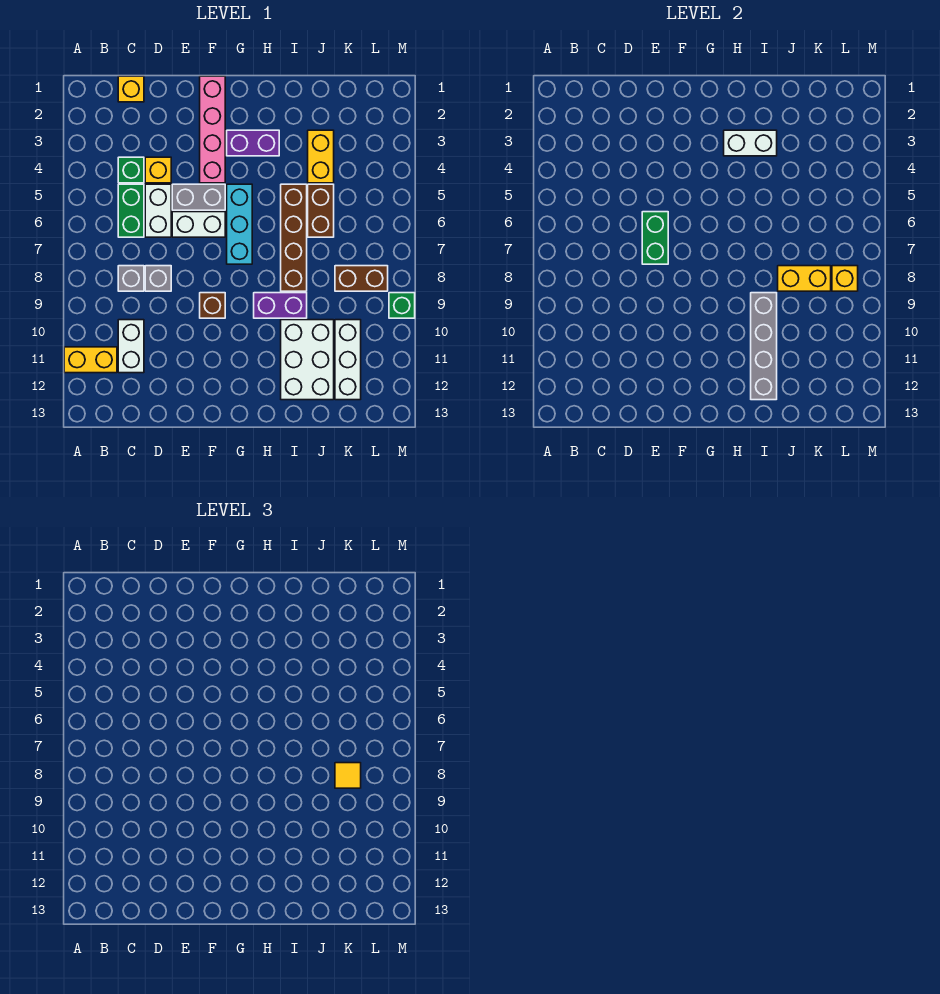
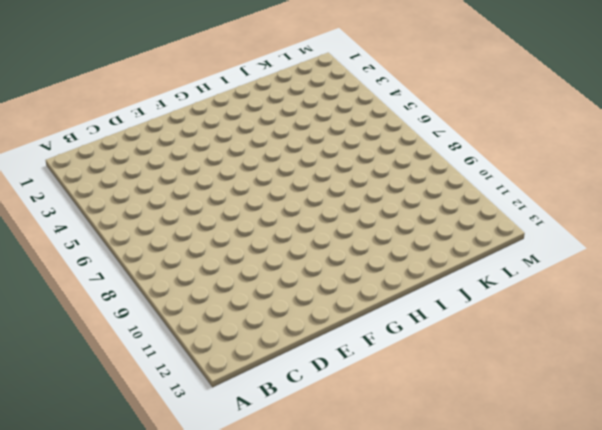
none -> yellow 1x2 brick [64,347,117,373]
none -> yellow 1x1 brick [118,76,144,102]
none -> green 1x1 brick [118,157,144,183]

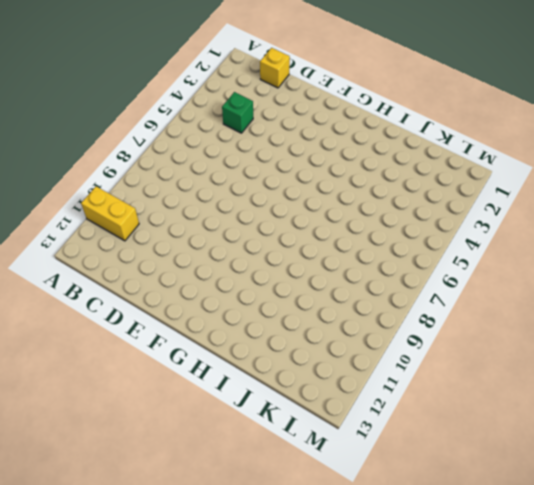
none -> green 1x2 brick [118,184,144,237]
none -> grey 1x1 brick [118,266,144,291]
none -> white 1x2 brick [118,320,144,373]

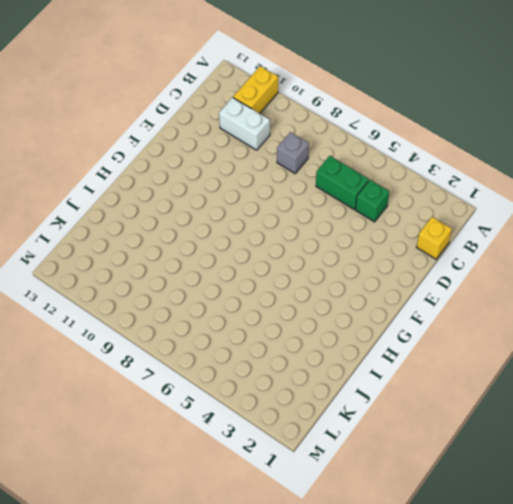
none -> yellow 1x1 brick [145,157,171,183]
none -> white 1x2 brick [145,184,171,237]
none -> grey 1x1 brick [145,266,171,291]

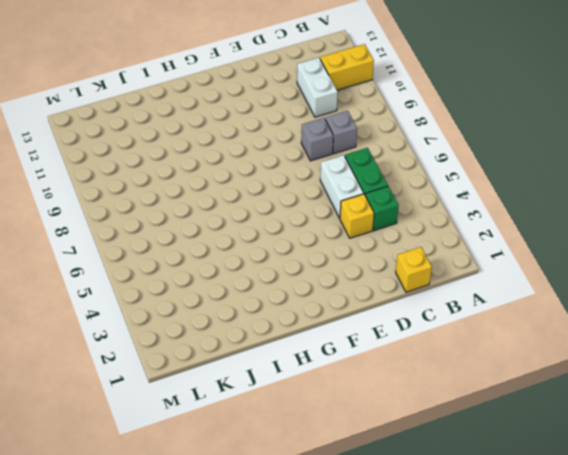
none -> grey 1x2 brick [172,184,225,210]
none -> white 1x2 brick [172,212,225,237]
none -> pink 1x4 brick [200,76,225,183]

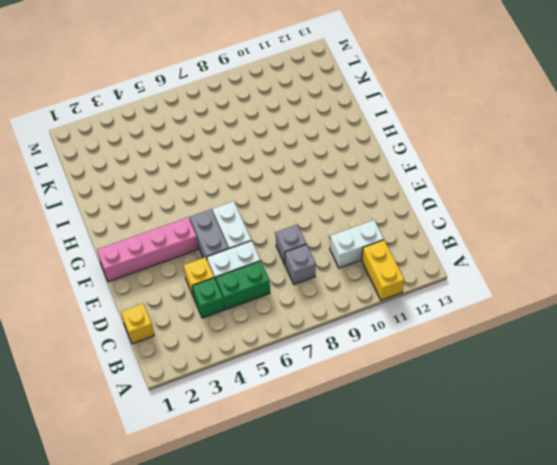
none -> brown 1x1 brick [200,293,225,318]
none -> purple 1x2 brick [227,130,279,156]
none -> cyan 1x3 brick [227,184,252,264]

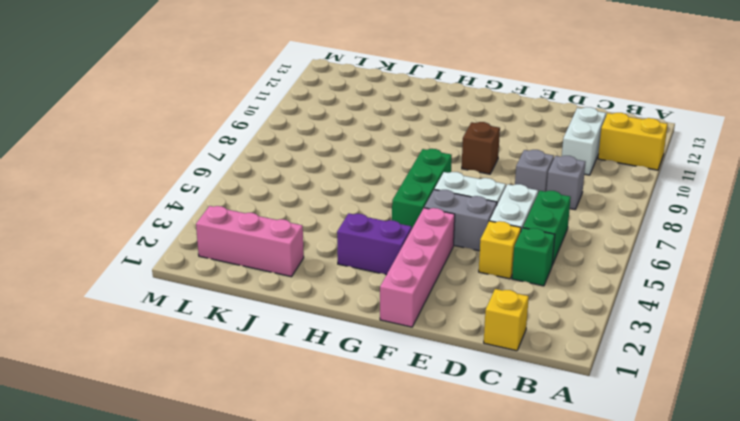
green 1x3 brick [392,149,452,228] -> cyan 1x3 brick [227,184,252,264]
pink 1x3 brick [196,206,304,277] -> none
none -> purple 1x2 brick [254,293,307,318]
none -> brown 1x4 brick [281,184,307,291]
none -> white 2x3 brick [281,320,334,400]

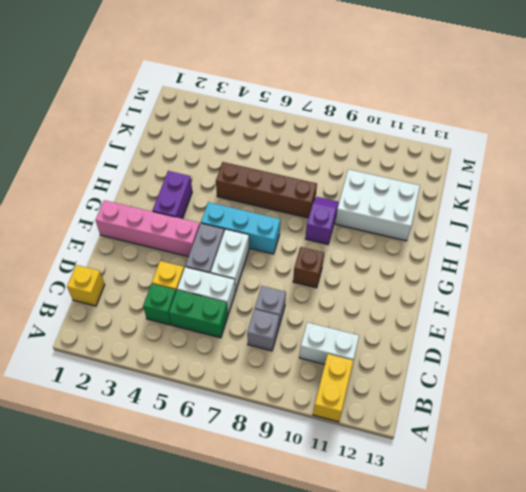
purple 1x2 slope [305,197,339,245] -> purple 1x2 brick [254,293,307,318]
none -> yellow 1x2 brick [308,130,334,183]
none -> brown 1x2 brick [308,184,334,237]
none -> brown 1x2 brick [335,266,388,291]

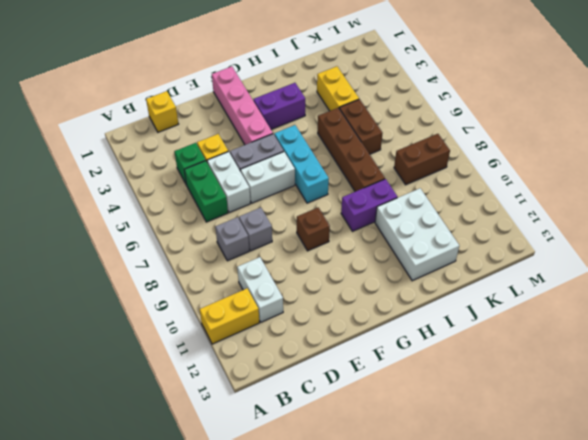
none -> white 1x3 brick [335,320,361,400]
none -> green 1x1 brick [389,293,415,318]
none -> green 1x2 brick [642,212,668,264]

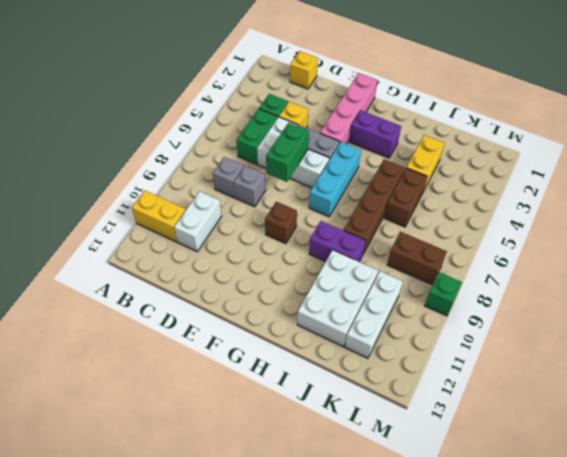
none -> white 1x2 brick [724,130,777,156]
none -> grey 1x4 brick [751,293,777,400]
none -> yellow 1x2 brick [778,266,831,291]

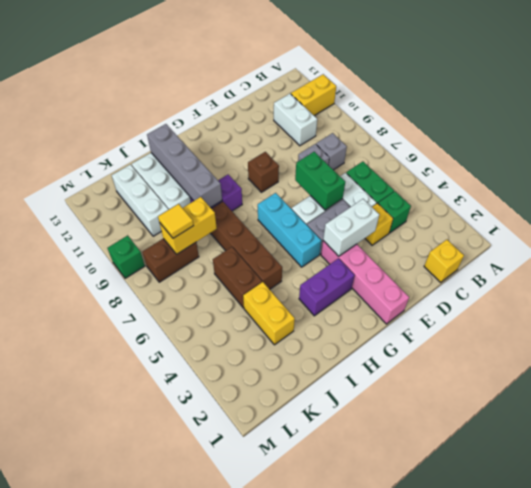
white 1x2 brick [323,199,379,256] -> white 1x2 brick moved to [724,130,777,156]
none -> yellow 1x1 brick [832,266,858,291]

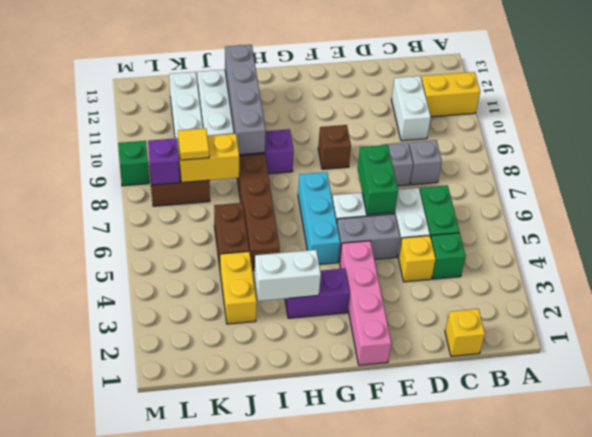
purple 1x1 brick [148,138,180,185] -> yellow 1x1 brick [832,266,858,291]

